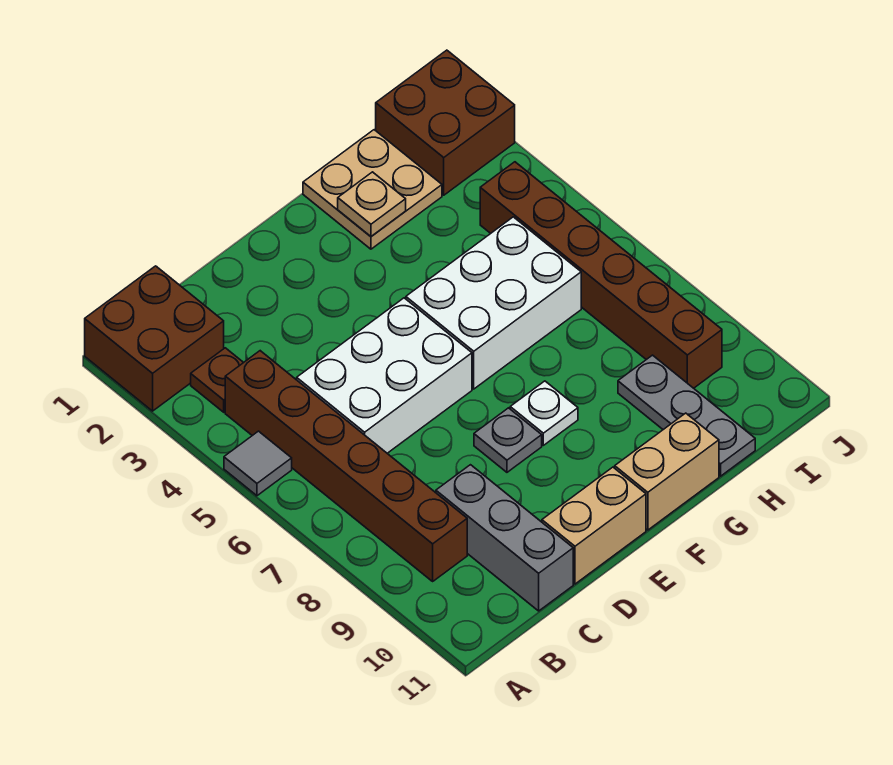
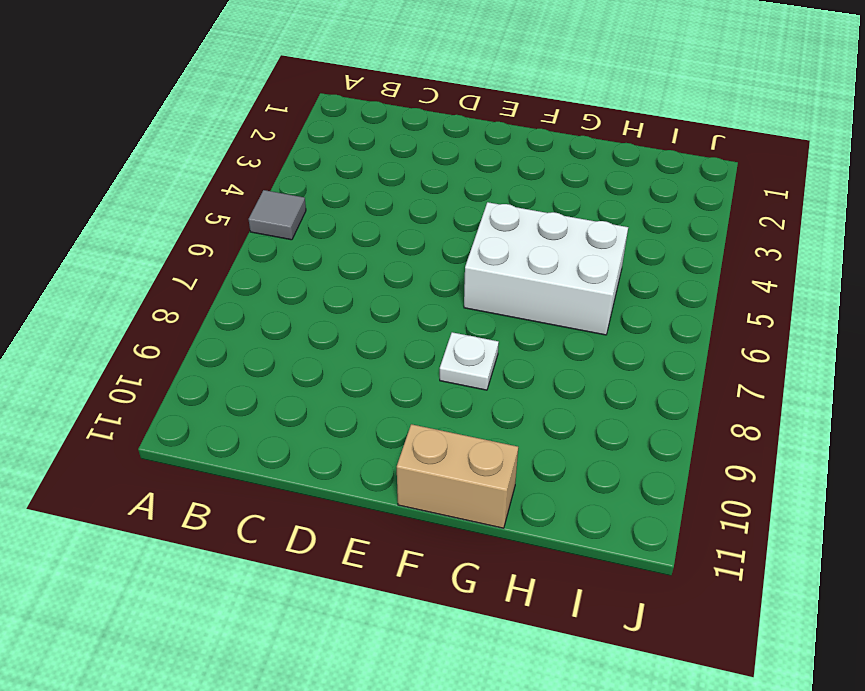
none -> brown 2x2 brick [85,266,224,411]
none -> brown 1x1 plate [191,348,244,412]
none -> brown 1x6 brick [225,351,467,581]

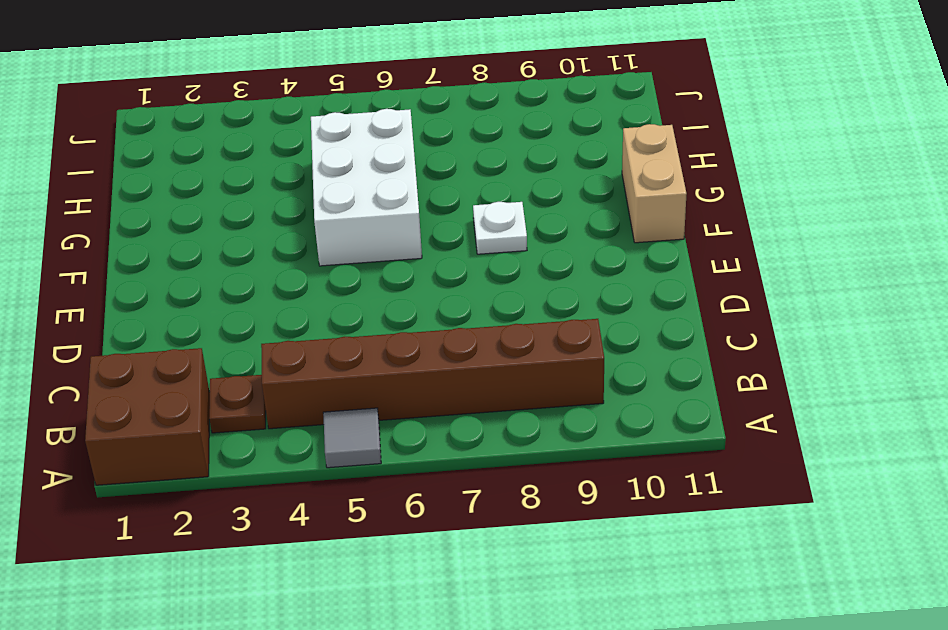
none -> white 2x3 brick [297,298,472,453]
none -> grey 1x3 brick [436,465,573,611]
none -> tan 1x2 brick [542,467,646,584]

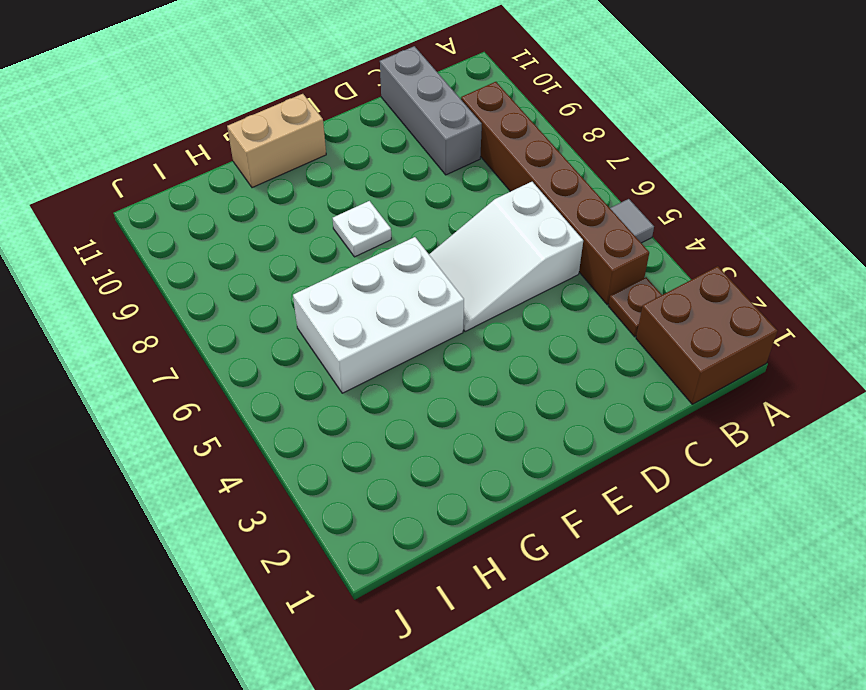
white 2x3 slope [429,182,583,332] -> white 2x3 brick [297,298,472,453]
none -> tan 1x2 brick [542,467,646,584]
none -> grey 1x1 plate [474,408,542,472]
none -> tan 2x2 plate [303,130,442,249]

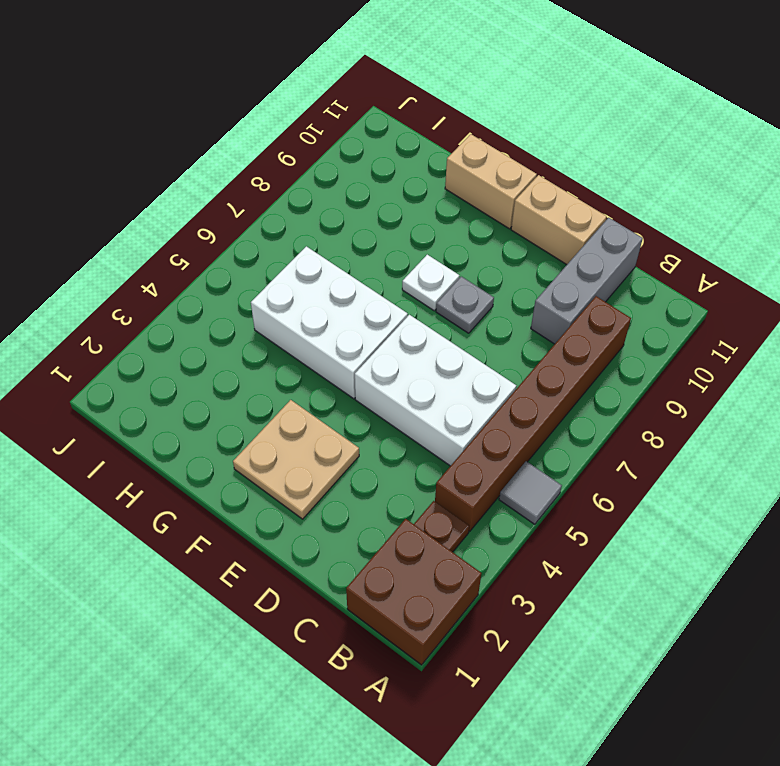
tan 2x2 plate [233,400,359,519] -> tan 2x2 plate moved to [303,130,442,249]
none -> grey 1x3 plate [618,355,755,476]
none -> brown 2x2 brick [376,50,515,195]
none -> brown 1x6 brick [480,162,722,388]

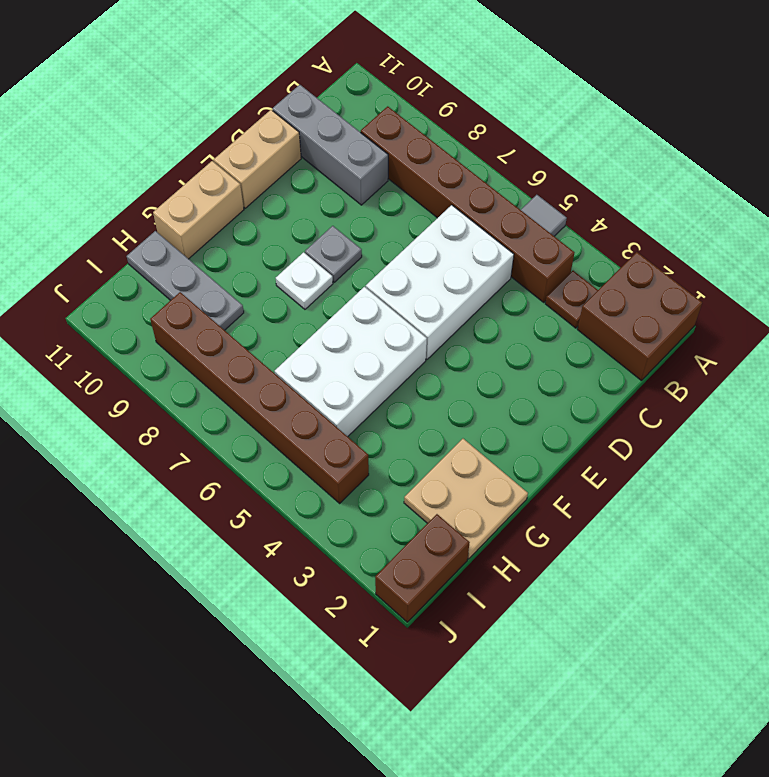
brown 1x2 brick [375,514,470,622] -> brown 2x2 brick [376,50,515,195]
none -> tan 1x1 plate [338,172,406,236]

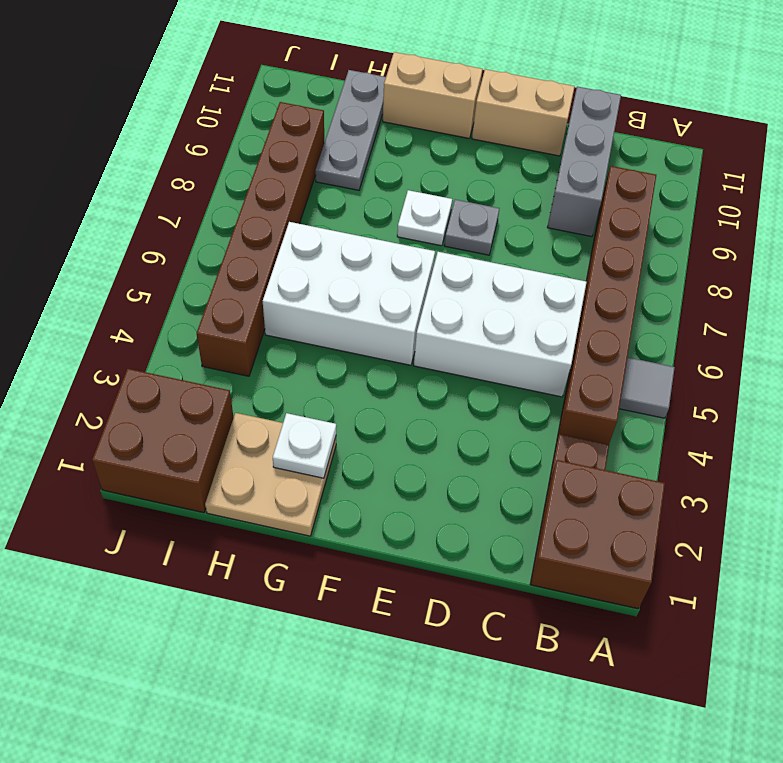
white 1x1 plate [273,413,336,478] -> tan 1x1 plate [338,172,406,236]

